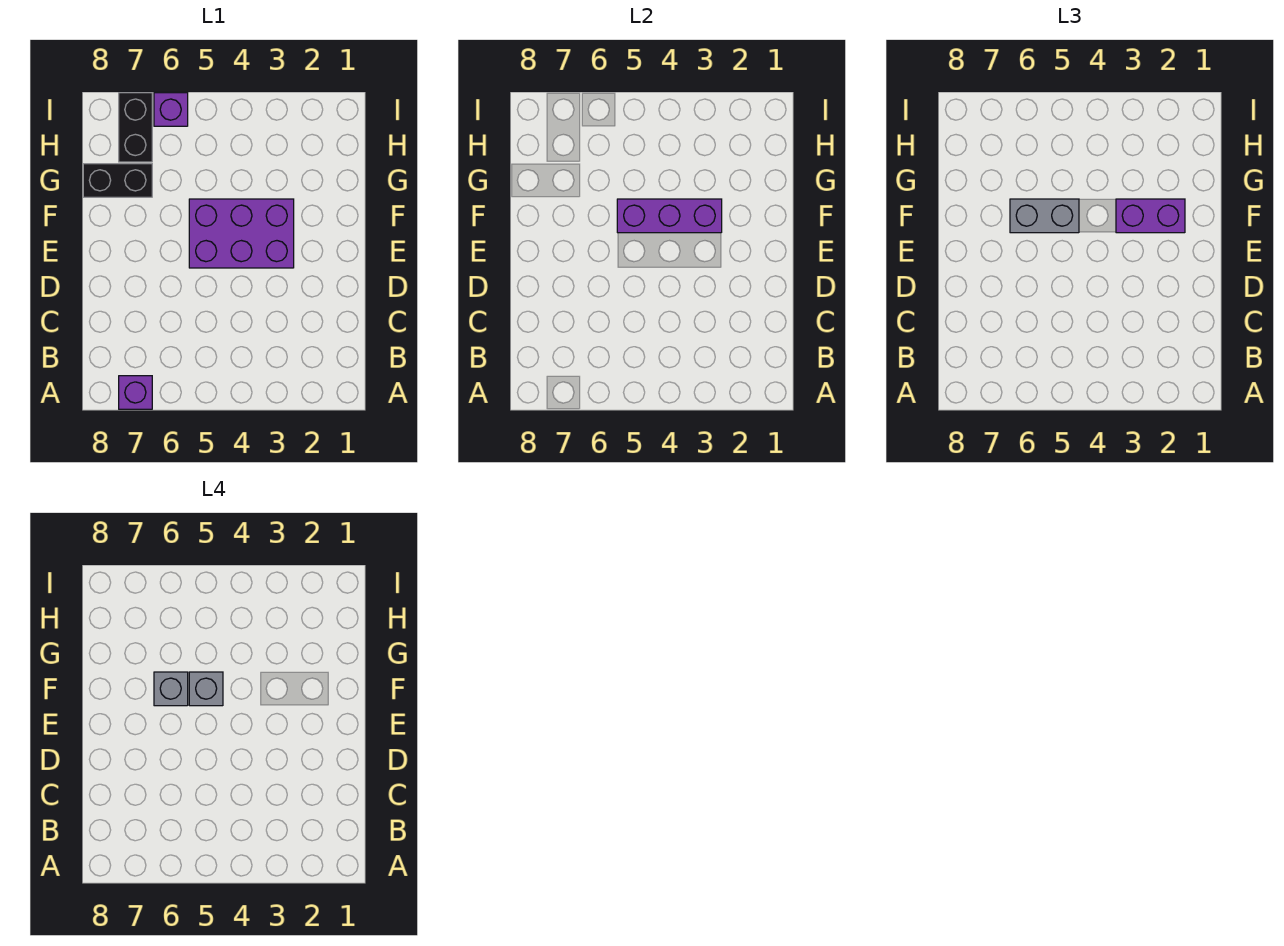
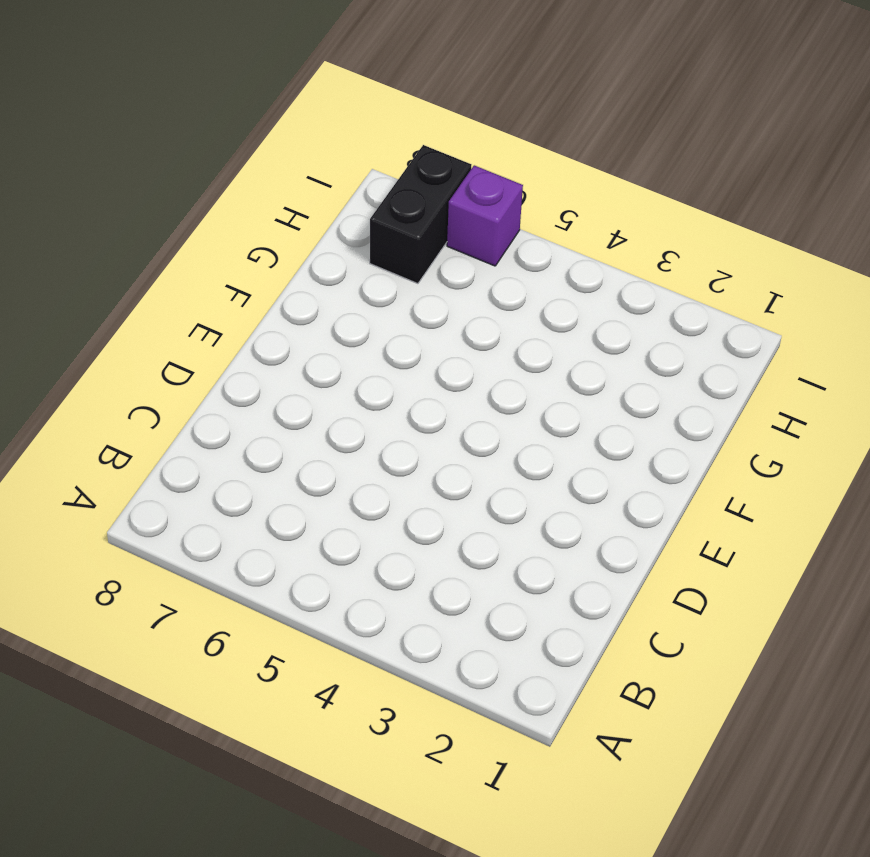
none -> purple 1x1 brick [119,376,152,409]
none -> purple 2x3 brick [189,199,294,268]

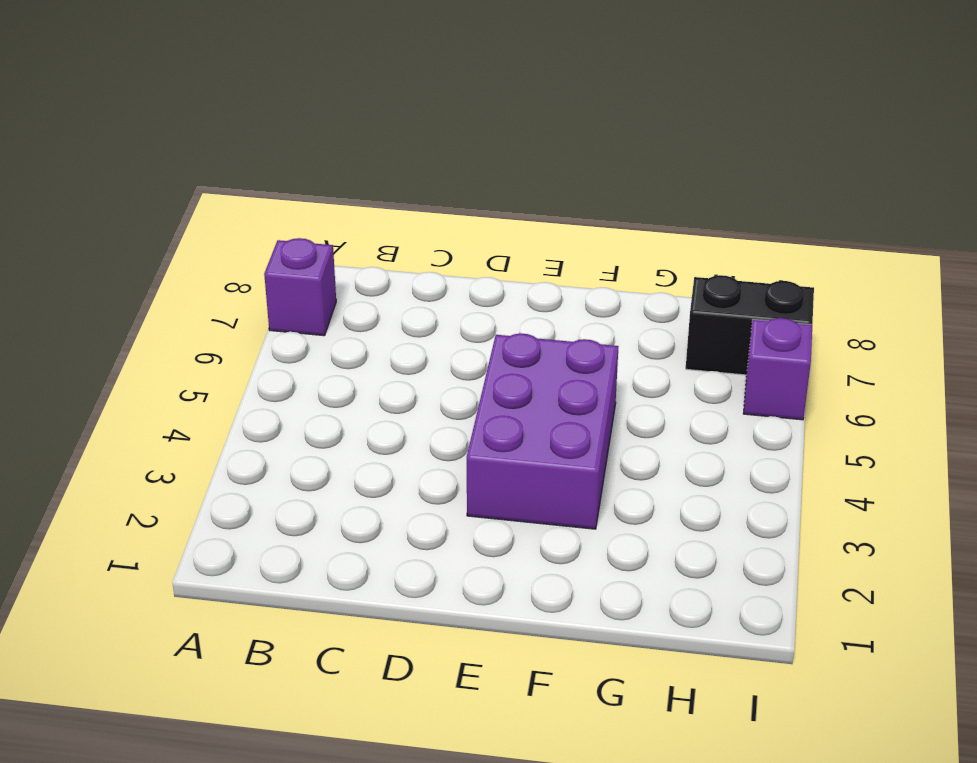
none -> black 1x2 brick [83,164,152,197]
none -> purple 1x3 brick [617,199,722,233]

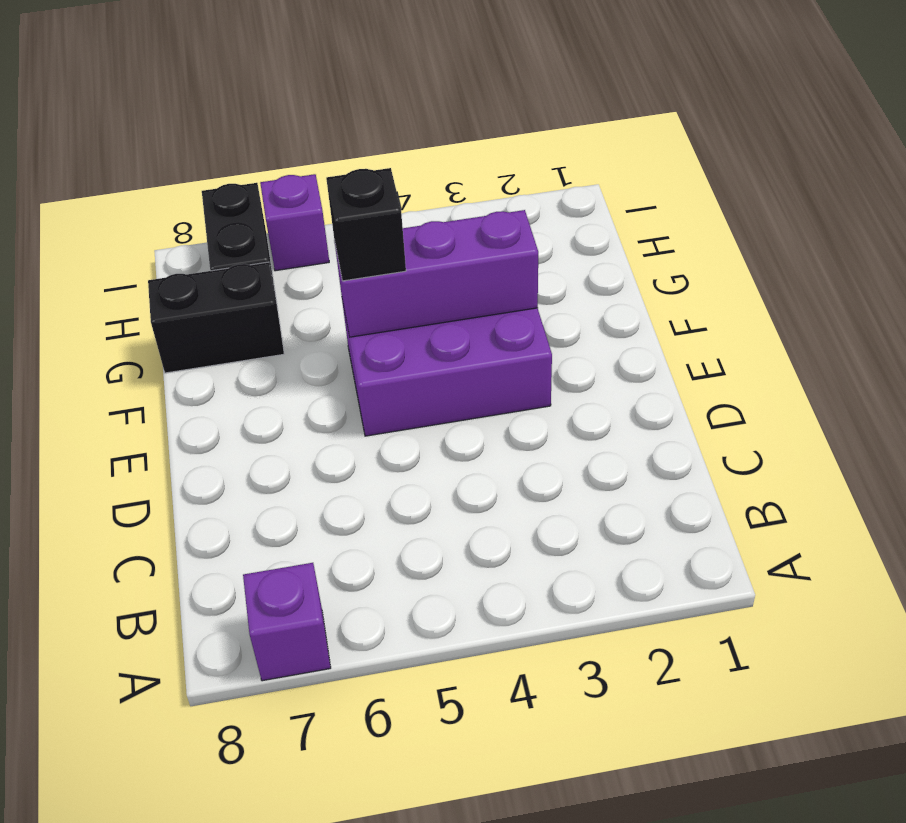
black 1x1 brick [326,168,406,281] -> grey 1x2 brick [1010,199,1079,233]
none -> purple 1x2 brick [1116,199,1185,233]
none -> grey 1x1 brick [189,672,223,706]

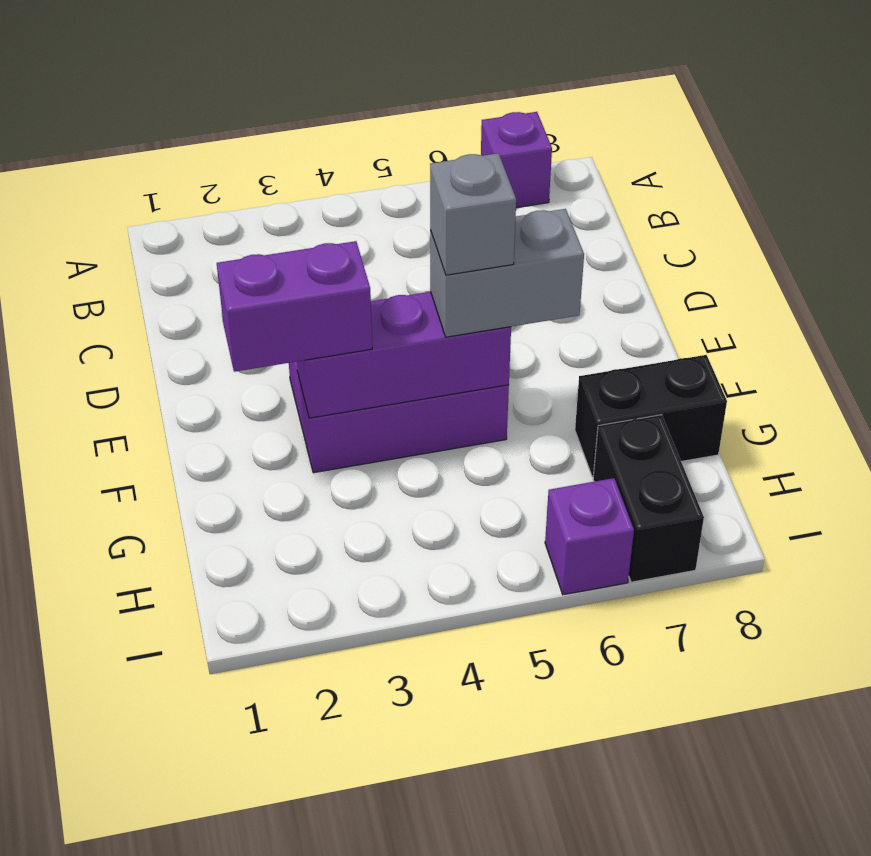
none -> grey 1x1 brick [154,672,188,706]

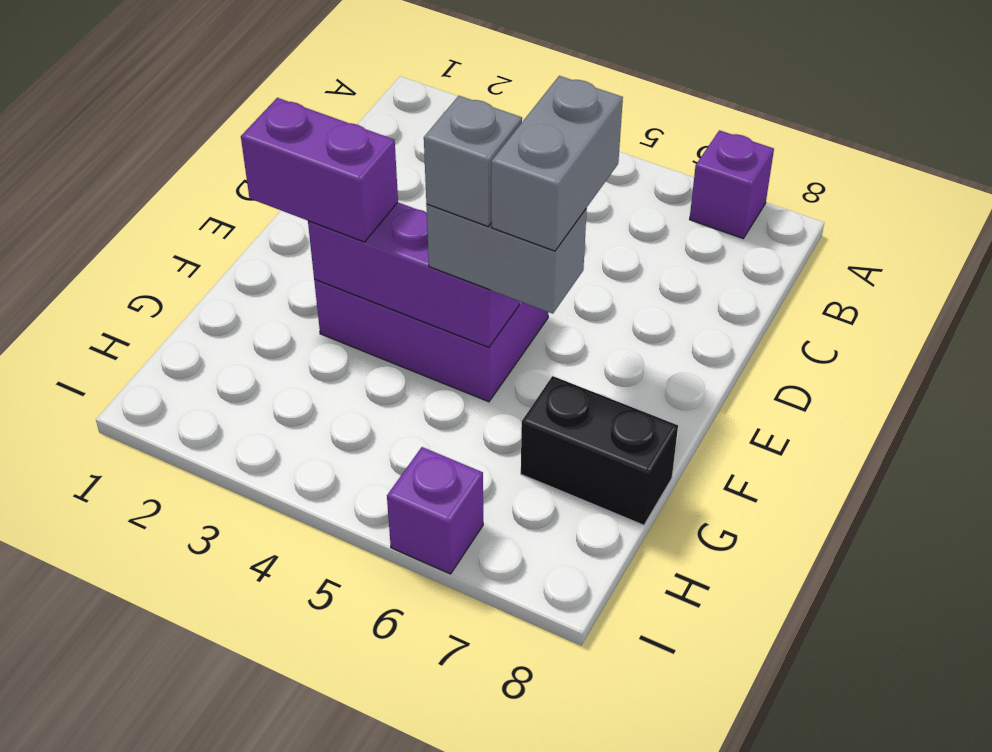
grey 1x2 brick [491,76,623,251] -> grey 1x1 brick [154,672,188,706]
none -> black 1x2 brick [119,93,152,162]

